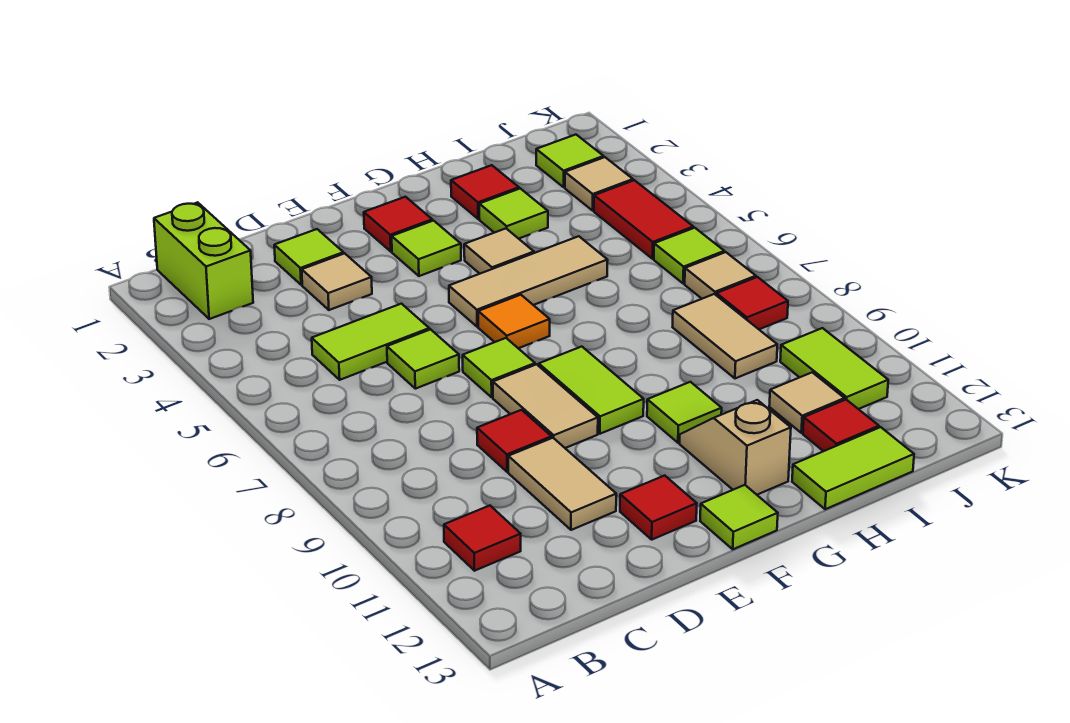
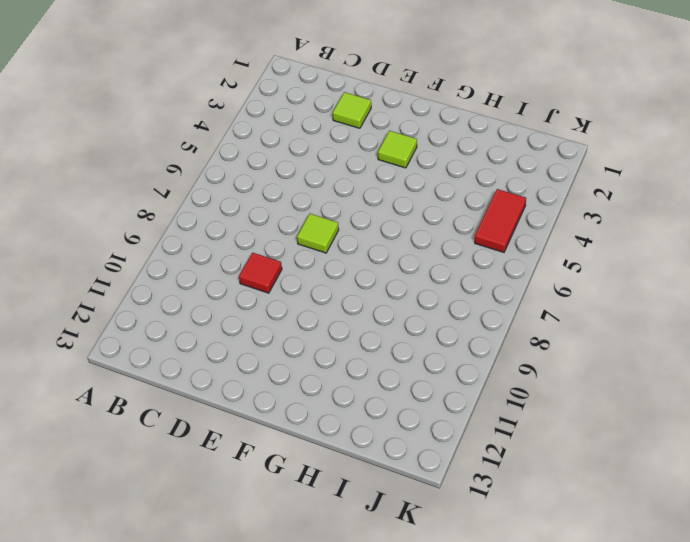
none -> lime 1x2 brick [154,202,253,319]
none -> red 1x1 tile [444,506,521,571]
none -> lime 1x2 tile [312,304,429,380]
none -> tan 1x1 tile [302,253,372,310]

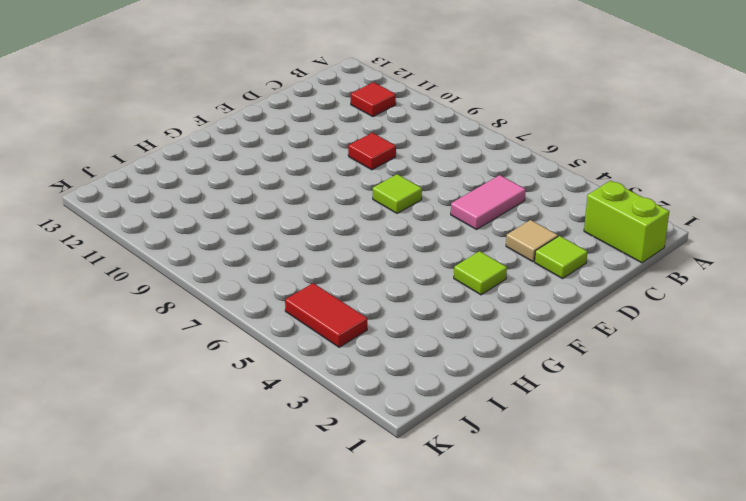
pink 1x2 tile [451,175,526,229] -> lime 1x2 tile [312,304,429,380]
none -> lime 1x1 tile [387,329,459,389]
none -> tan 1x2 tile [508,438,616,530]
none -> tan 1x2 tile [493,364,598,448]
none -> red 1x1 tile [620,476,697,540]

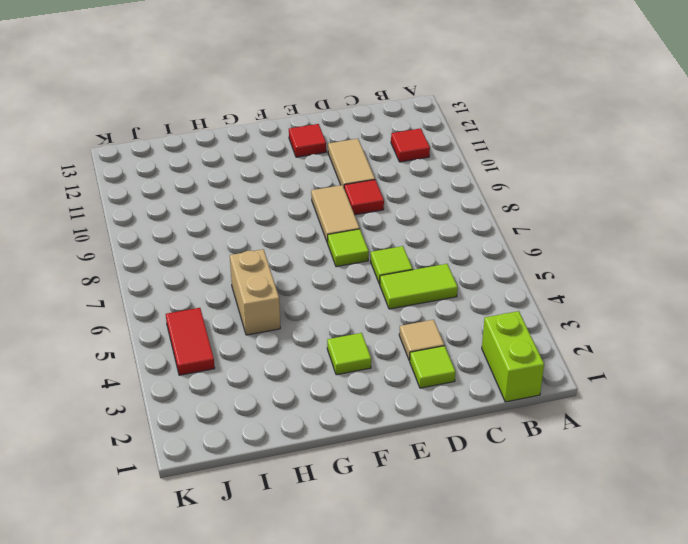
tan 1x2 brick [230,249,280,335] -> tan 1x3 tile [449,236,608,327]
none -> red 1x1 tile [364,197,432,251]
none -> orange 1x1 tile [478,295,550,348]
none -> lime 1x2 tile [539,347,644,434]
none -> lime 1x1 tile [700,485,778,549]

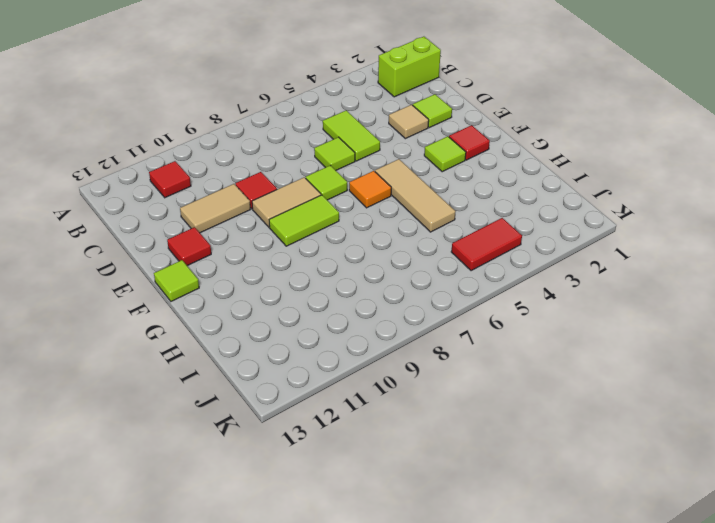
none -> tan 1x1 tile [464,229,534,274]
none -> lime 1x1 tile [647,382,722,443]
none -> tan 1x2 slope [680,400,791,495]
none -> red 1x1 tile [451,165,519,219]

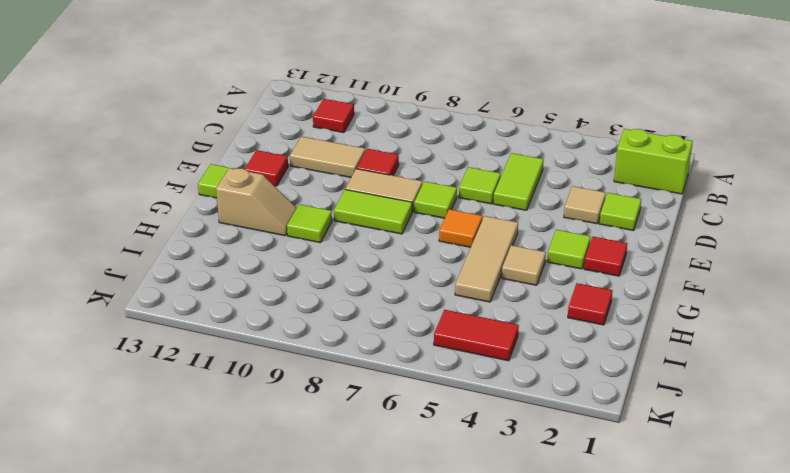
none -> lime 1x1 tile [479,188,548,239]
none -> lime 1x2 tile [792,427,914,509]
none -> tan 1x2 tile [673,294,777,378]
none -> tan 1x1 tile [769,372,844,433]

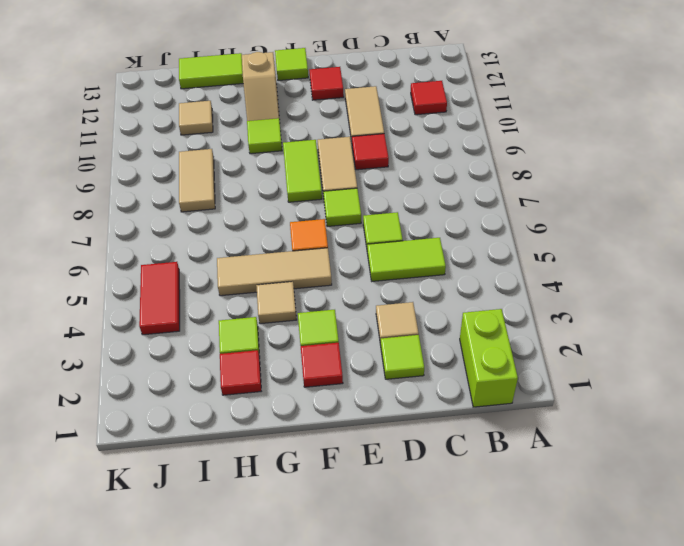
none -> red 1x1 tile [803,400,879,451]
none -> lime 1x1 tile [536,135,604,187]
none -> tan 1x1 tile [565,157,633,211]
none -> lime 1x1 tile [654,228,724,284]

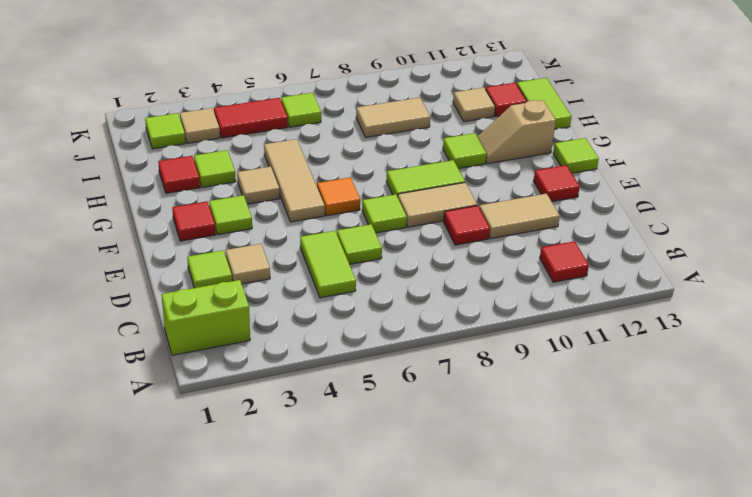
none -> tan 1x1 tile [685,252,756,299]
none -> red 1x1 tile [716,277,788,329]
none -> lime 1x2 tile [780,328,888,409]

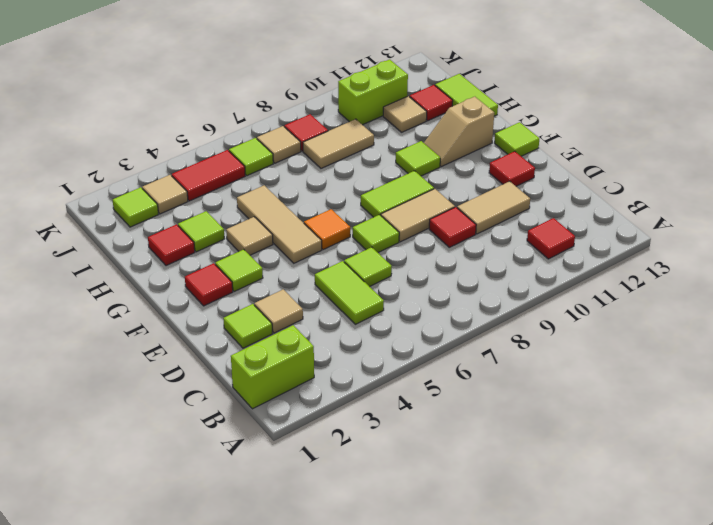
lime 1x2 brick [338,59,408,125] -> lime 1x2 tile [780,328,888,409]

